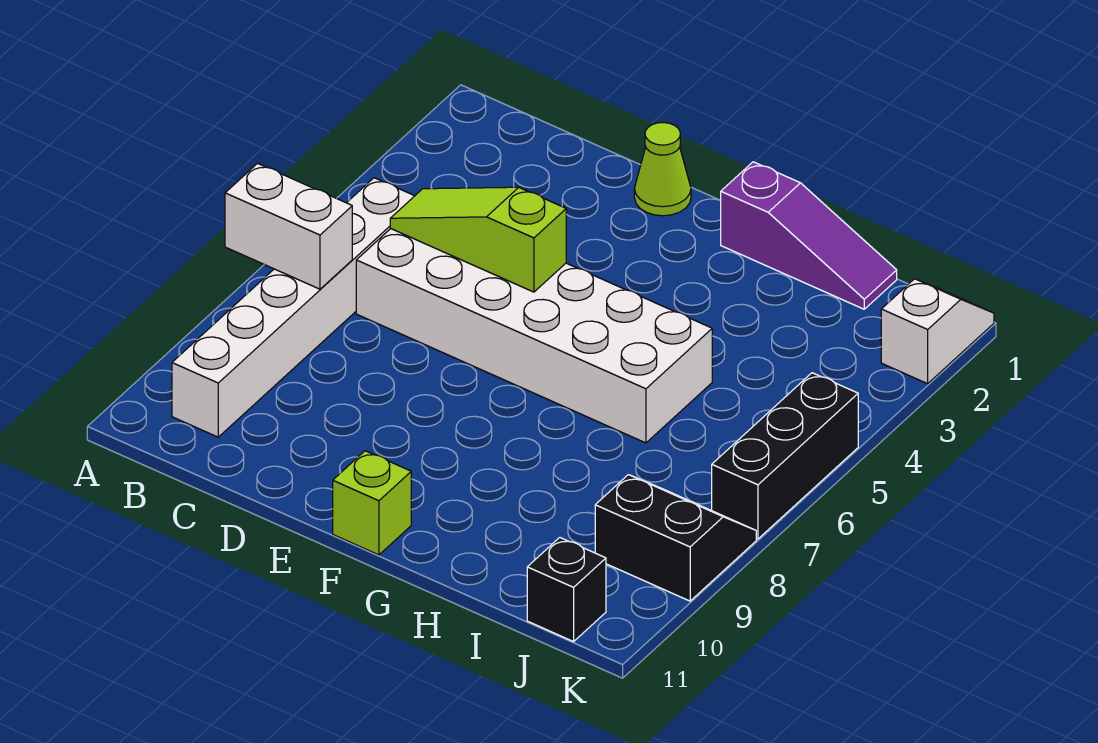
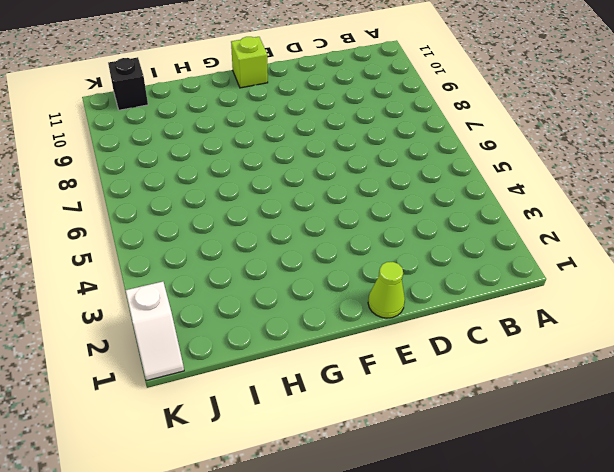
none -> white 1x6 brick [172,178,414,437]
none -> white 2x6 brick [356,229,712,443]

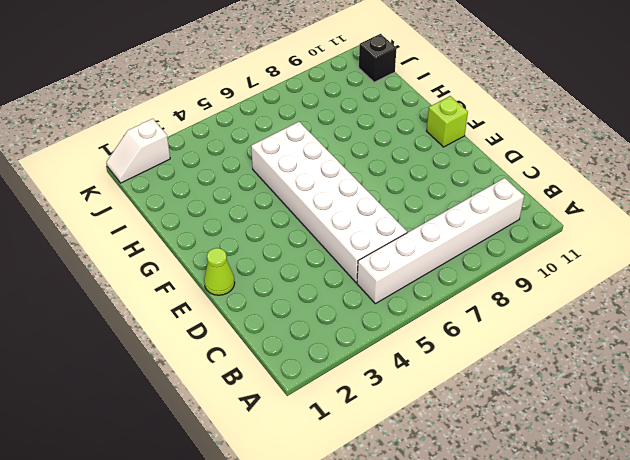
none -> purple 1x3 slope [720,162,897,309]
none -> black 2x2 slope [595,475,756,601]

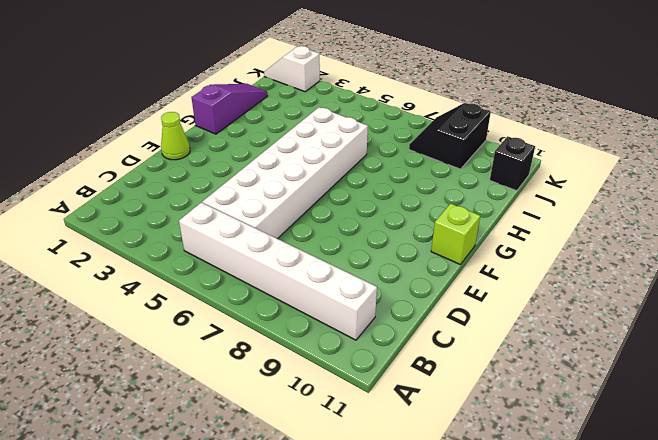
none -> black 1x3 brick [712,373,858,539]
none -> white 1x2 brick [225,163,352,289]

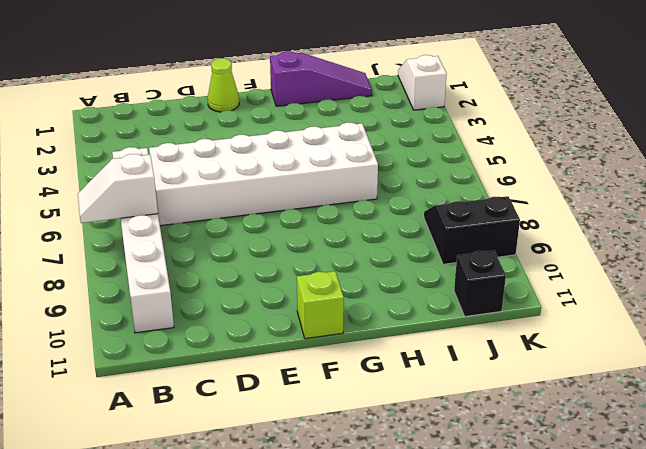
white 1x2 slope [78,154,158,223] -> white 1x2 brick [225,163,352,289]
none -> black 1x3 brick [712,373,858,539]
none -> lime 1x3 slope [390,187,566,292]

